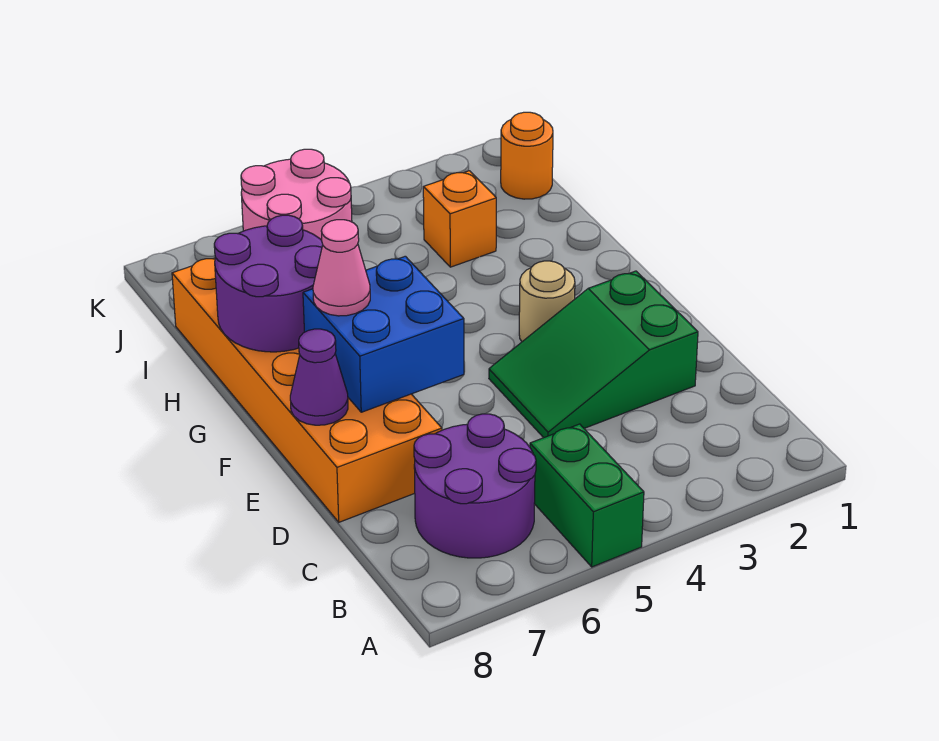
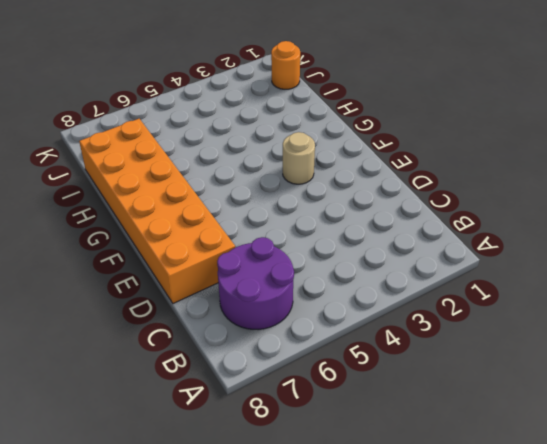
none -> green 1x2 brick [530,424,644,567]
none -> green 2x3 slope [489,271,698,438]
none -> orange 1x1 brick [423,171,496,267]

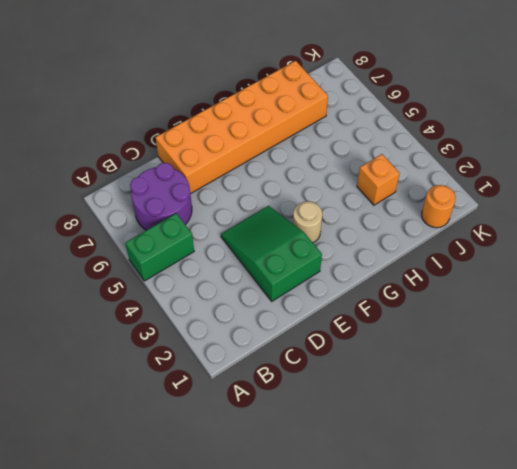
none -> pink 2x2 round brick [241,149,352,240]
none -> blue 2x2 brick [303,256,464,412]
none -> purple 1x1 cone [290,329,348,425]

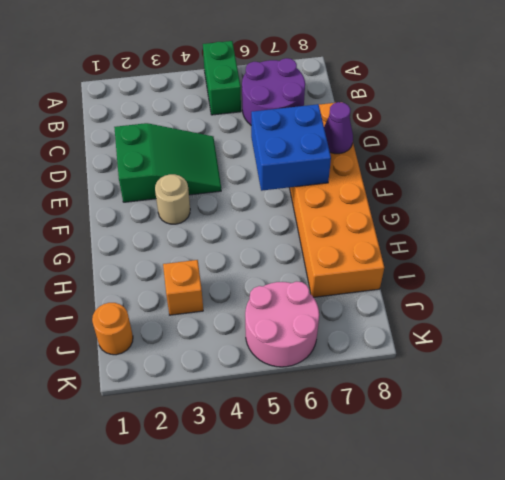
none -> purple 2x2 round brick [214,215,323,352]
none -> pink 1x1 cone [313,220,370,316]

